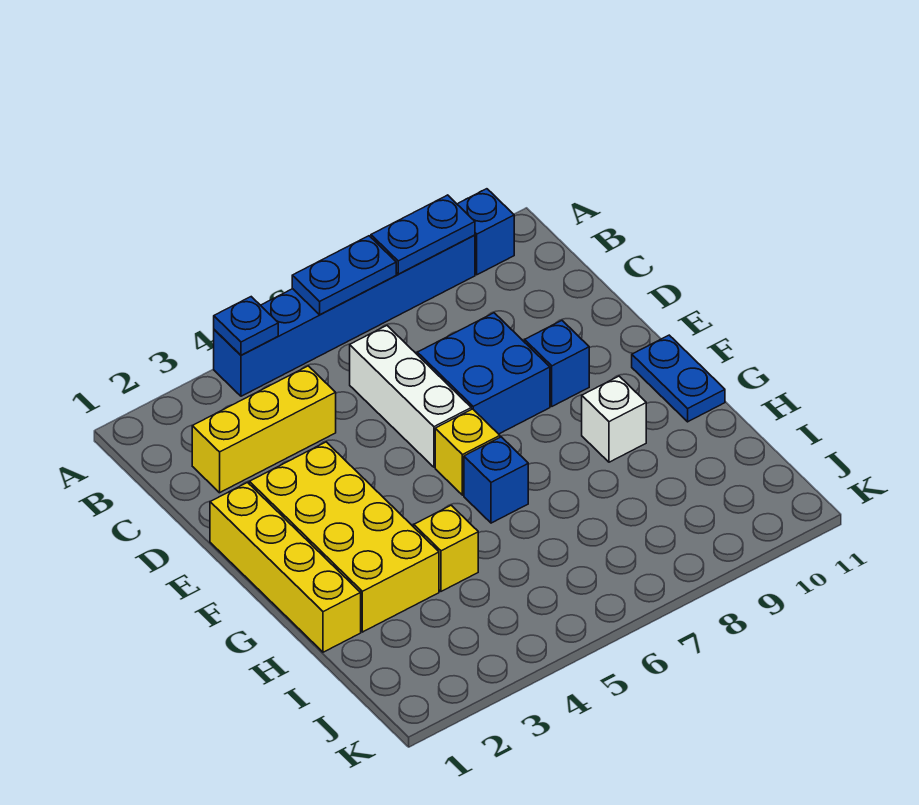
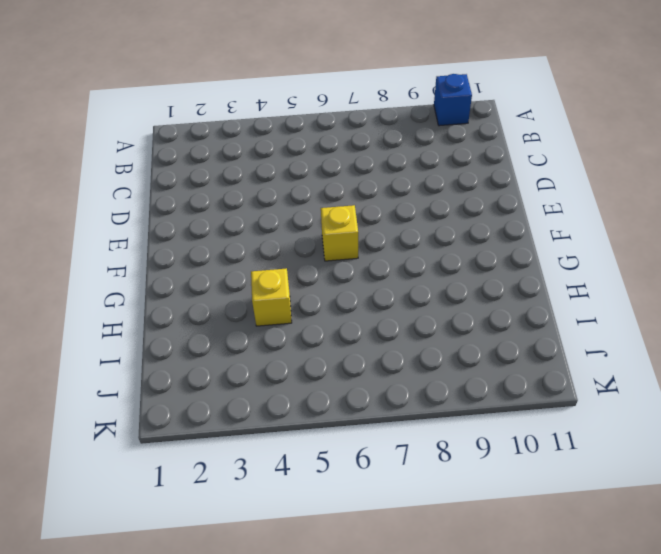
none -> blue 1x6 brick [214,235,475,396]
none -> yellow 1x3 brick [192,366,336,493]
none -> white 1x3 brick [350,326,471,467]

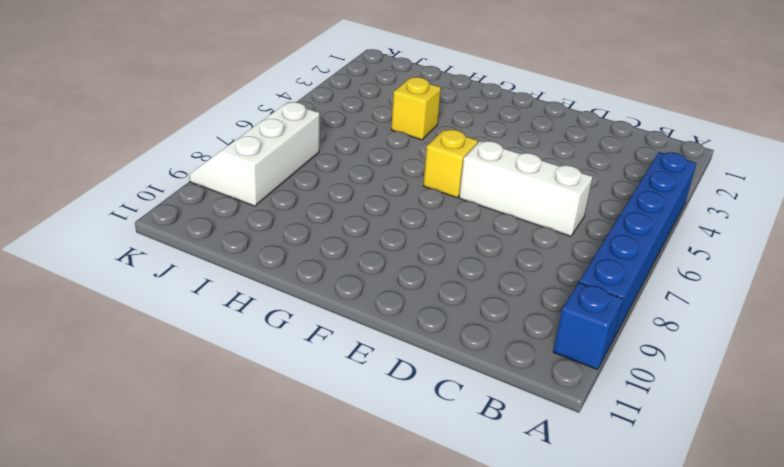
white 2x3 slope [189,102,320,206] -> none
none -> yellow 1x3 brick [192,366,336,493]
none -> blue 2x2 brick [417,313,550,434]
none -> yellow 1x4 brick [210,483,361,652]

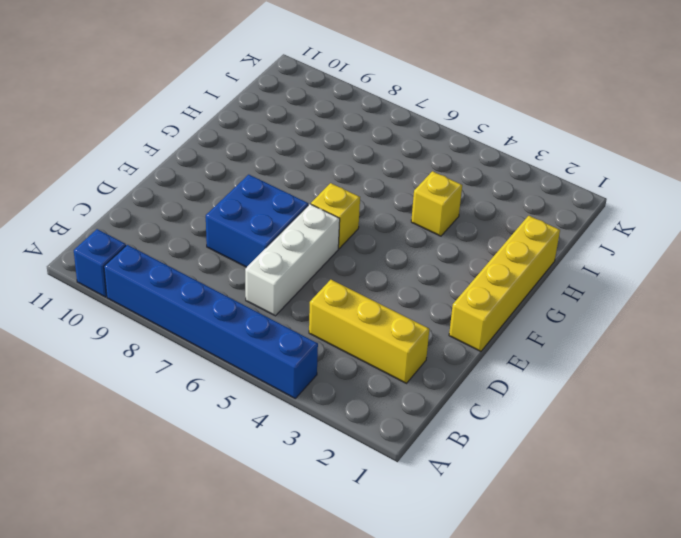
none -> yellow 2x4 brick [249,442,439,632]
none -> blue 1x1 brick [525,321,589,406]
none -> blue 1x2 plate [632,335,725,422]

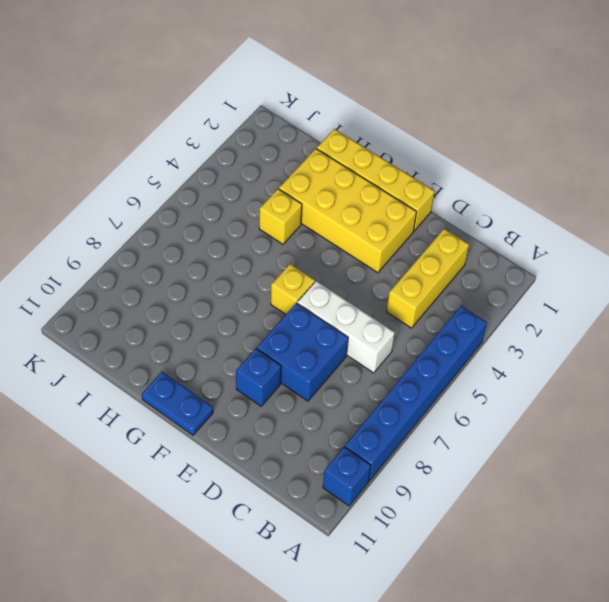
none -> blue 1x1 brick [464,437,528,523]
none -> white 1x1 brick [582,376,646,462]
none -> blue 1x1 plate [214,297,278,355]

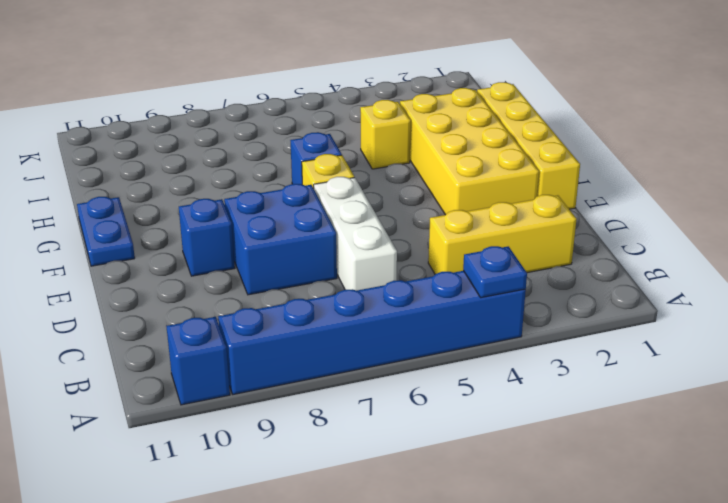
none -> white 1x1 brick [582,376,646,462]
none -> blue 1x2 plate [292,236,396,315]
none -> blue 1x2 plate [371,195,475,274]

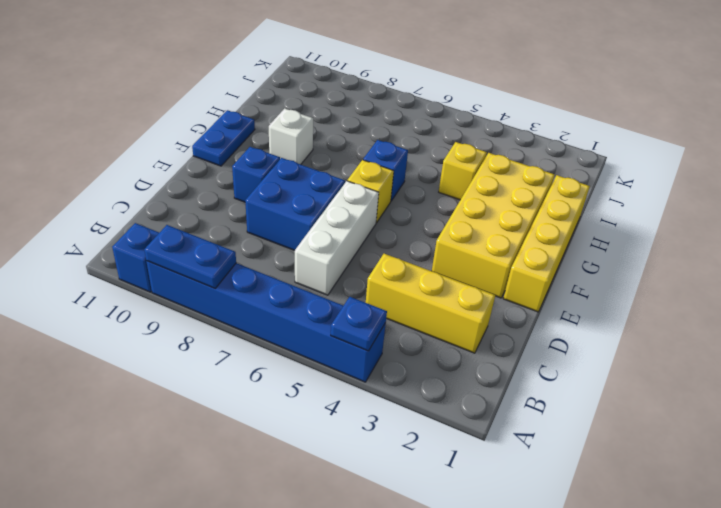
none -> blue 1x2 plate [292,236,396,315]

